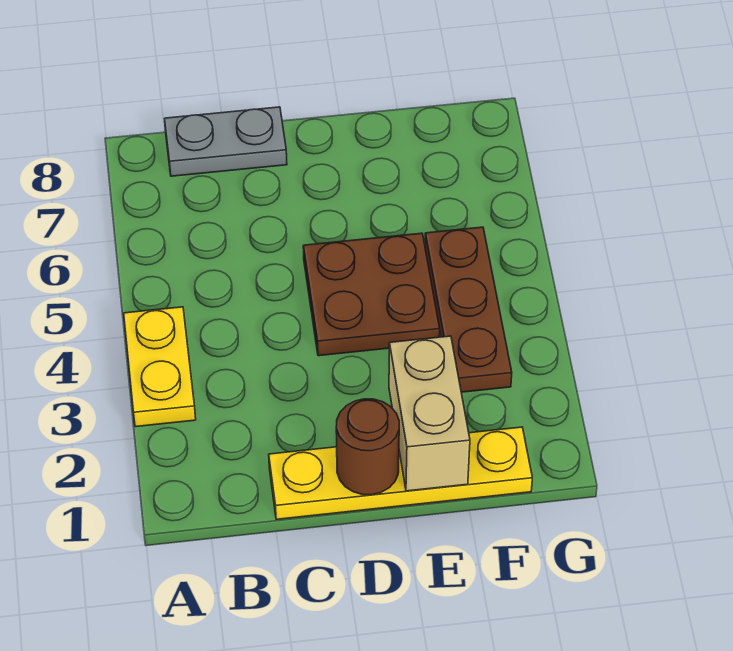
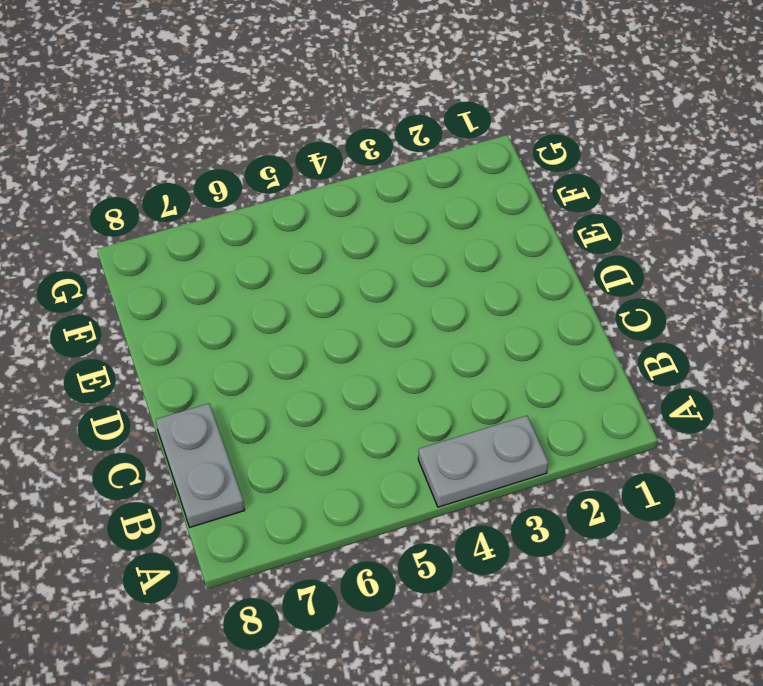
grey 1x2 plate [418,416,548,507] -> yellow 1x2 plate [124,307,196,427]
none -> yellow 1x4 plate [269,427,532,519]
none -> brown 2x2 plate [303,233,440,356]

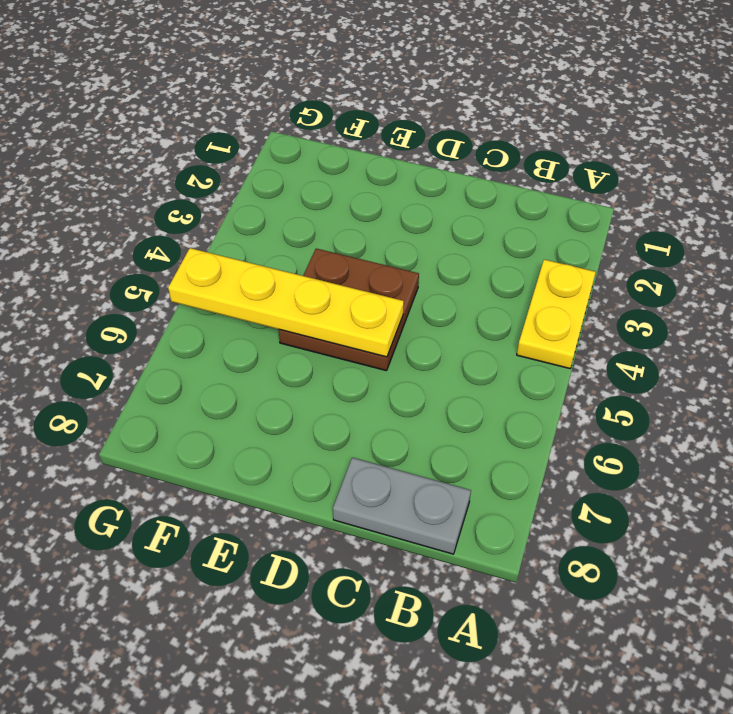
yellow 1x4 plate [168,248,404,357] -> yellow 1x4 plate moved to [269,427,532,519]
none -> brown 1x3 plate [425,227,512,392]
none -> brown 1x1 round brick [336,399,399,495]

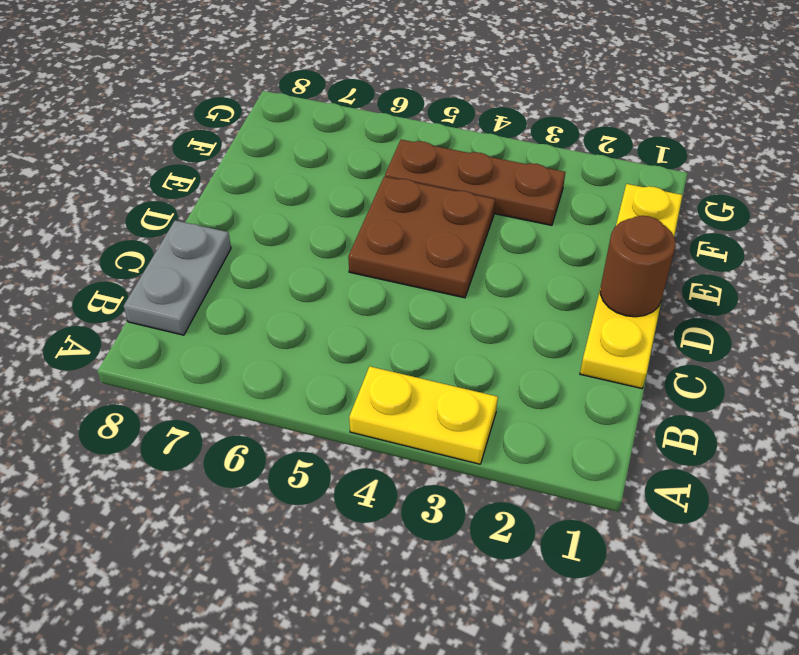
none -> tan 1x2 brick [389,336,470,491]

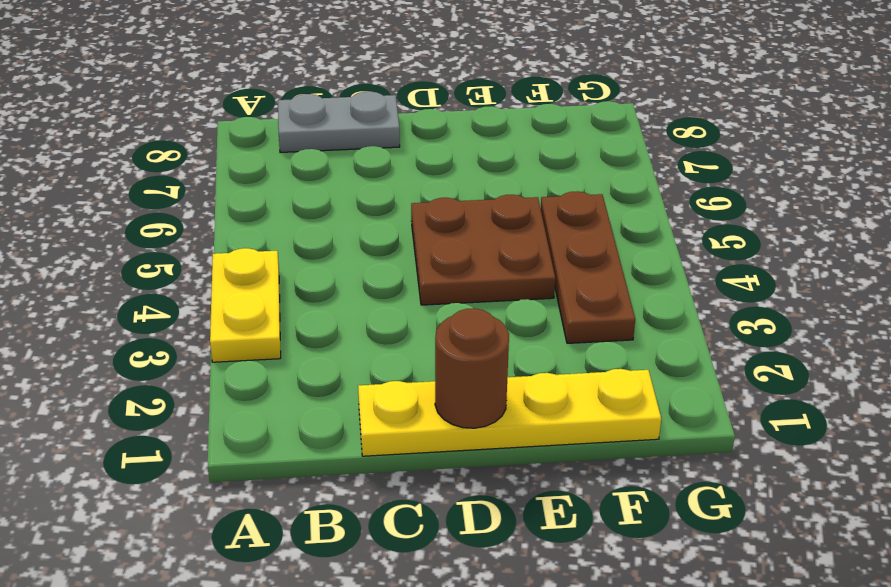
none -> tan 1x2 brick [389,336,470,491]

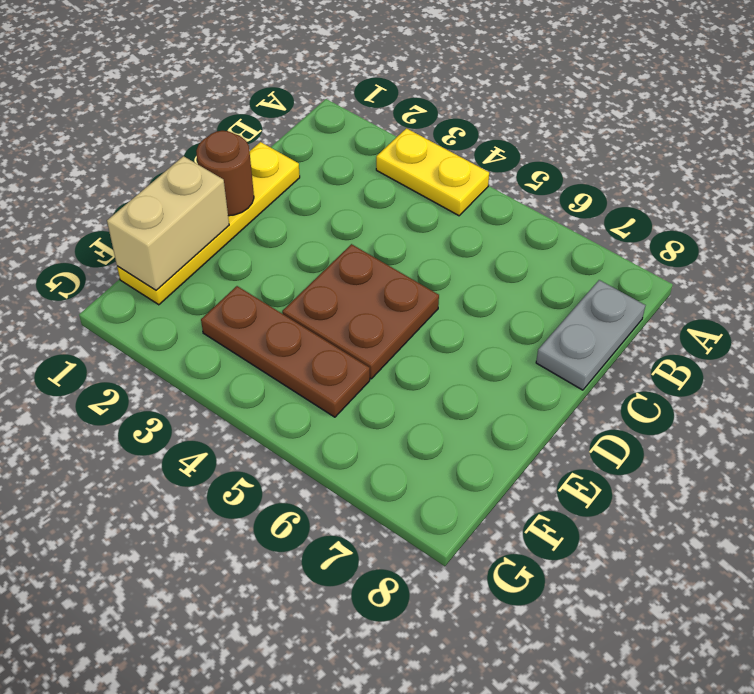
tan 1x2 brick [107,156,229,290] -> tan 1x2 brick turned to [389,336,470,491]

